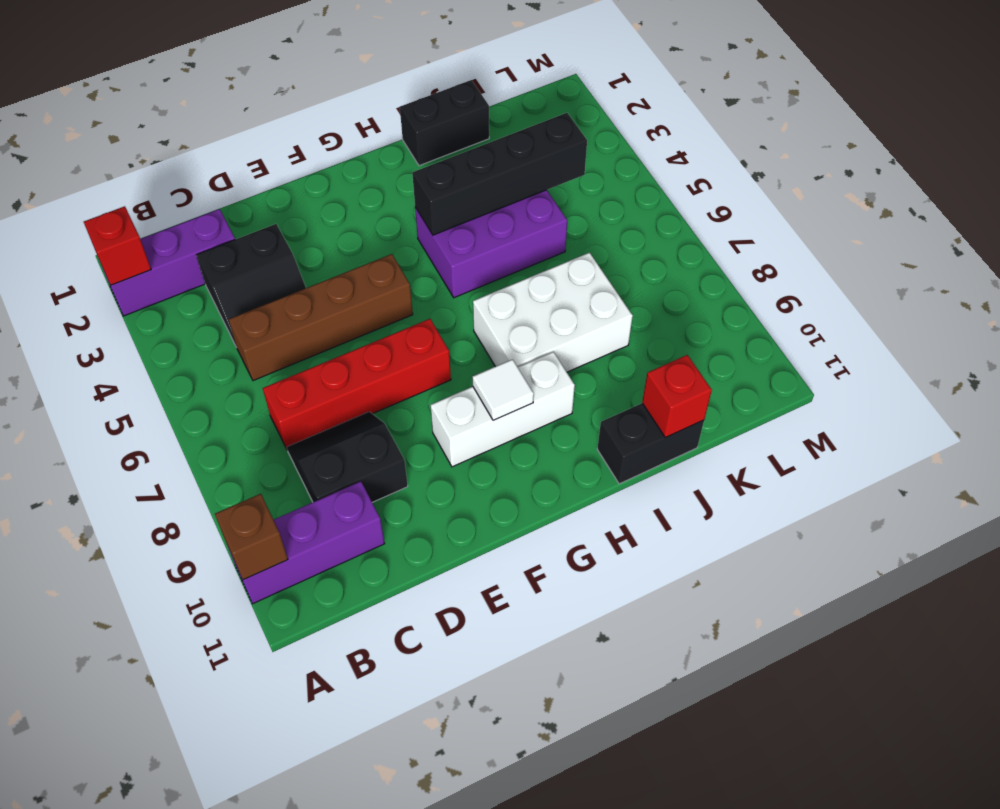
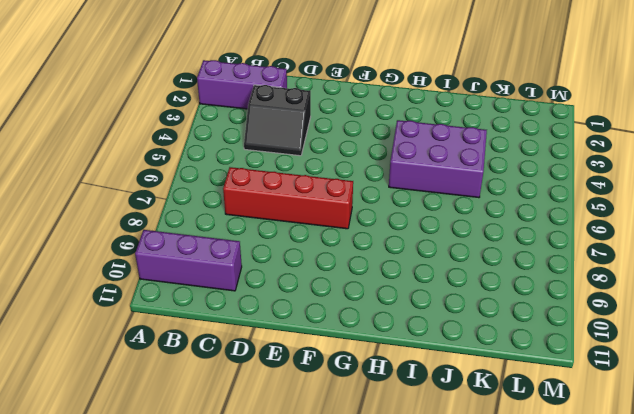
none -> brown 1x4 brick [229,254,413,381]
none -> black 2x2 slope [287,412,408,502]
none -> white 1x3 brick [431,352,575,467]

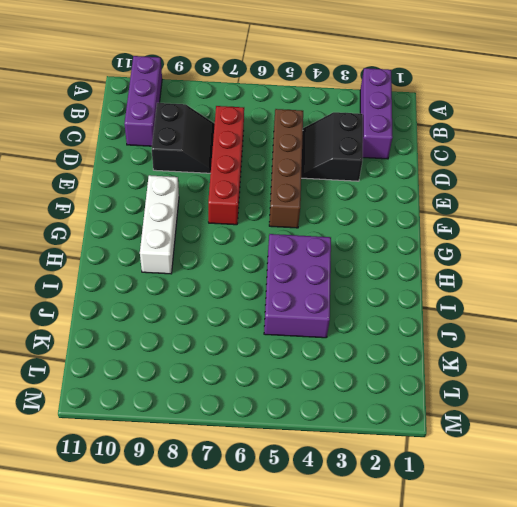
none -> white 2x3 brick [473,253,633,372]
none -> black 1x2 brick [400,80,489,166]
none -> black 1x2 brick [597,403,704,484]

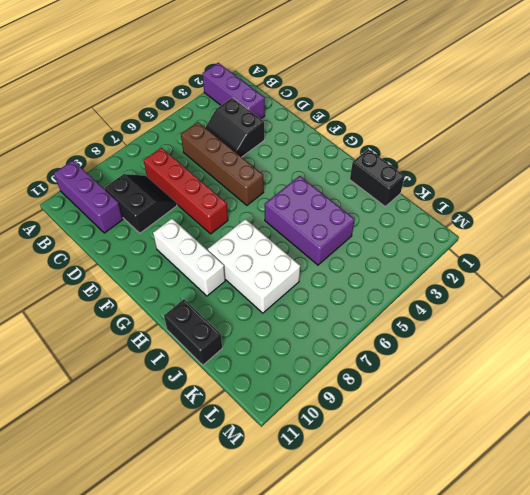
none -> red 1x1 brick [84,206,151,285]
none -> brown 1x1 brick [215,494,288,580]
none -> white 1x1 tile [473,359,534,420]

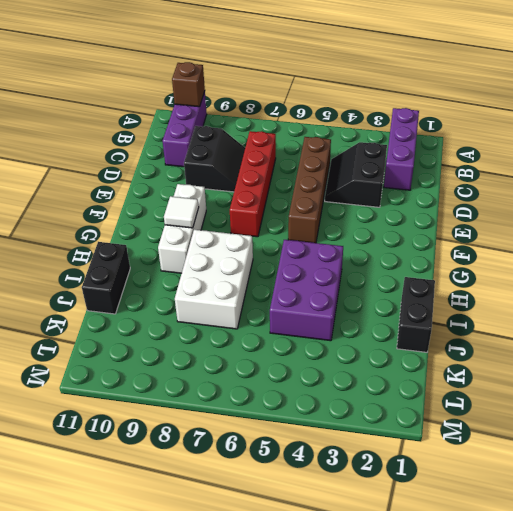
none -> red 1x1 brick [84,206,151,285]
none -> black 1x4 brick [412,113,587,235]
none -> red 1x1 brick [642,355,712,438]

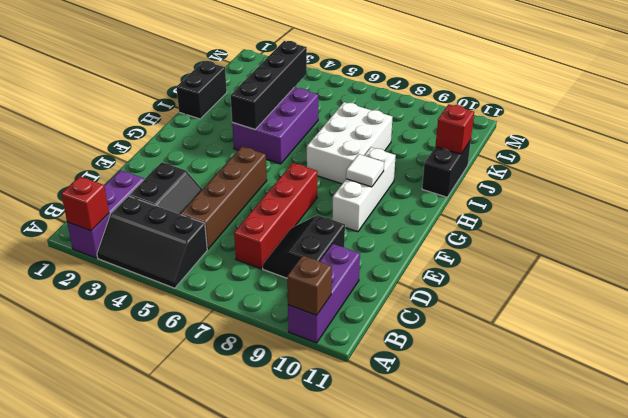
black 2x3 slope [97,196,207,288] -> none

